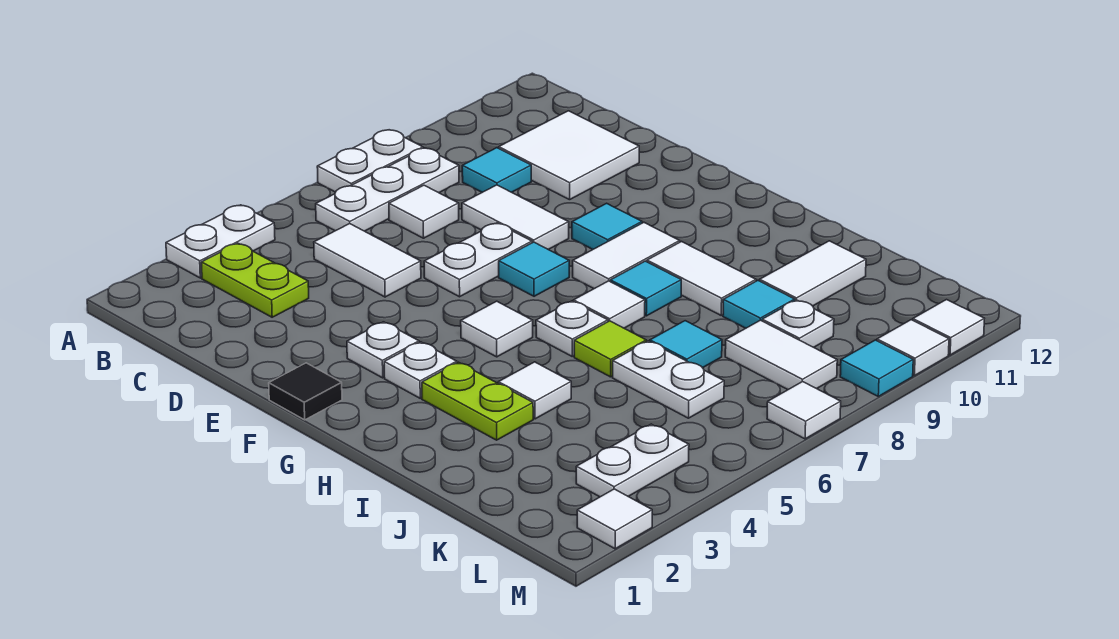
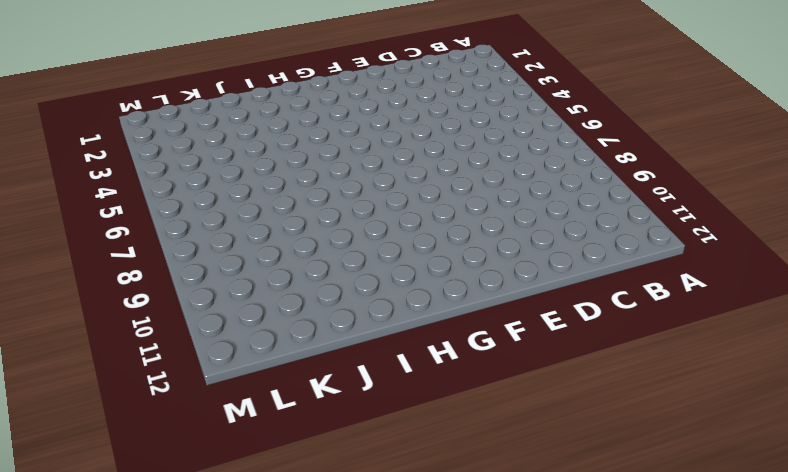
none -> white 1x2 plate [166,205,275,278]
none -> white 1x2 plate [317,130,423,192]
none -> lime 1x2 plate [201,243,309,317]
none -> white 1x3 plate [316,148,459,231]

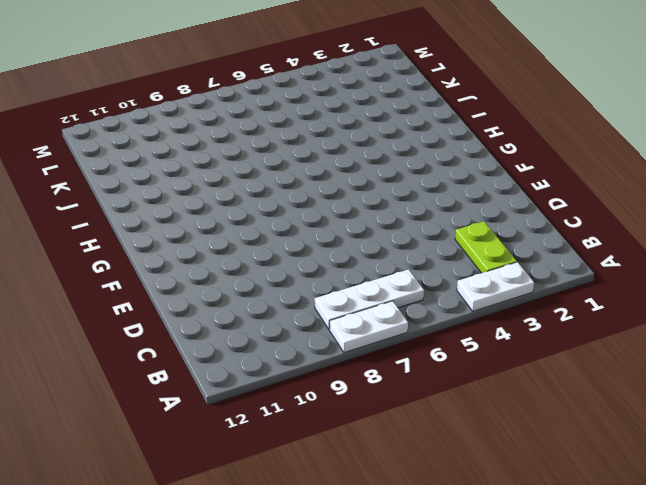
none -> white 1x2 tile [314,224,421,297]
none -> white 1x1 tile [389,185,459,238]
none -> cyan 1x1 tile [462,148,531,192]
none -> white 2x2 tile [499,111,639,200]

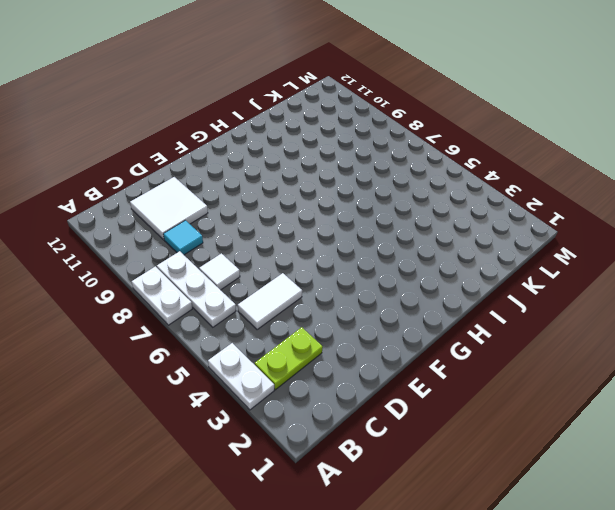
none -> white 1x2 tile [462,185,569,250]
none -> white 1x2 plate [424,223,532,297]
none -> black 1x1 tile [269,363,342,420]
none -> white 1x1 plate [347,322,419,378]

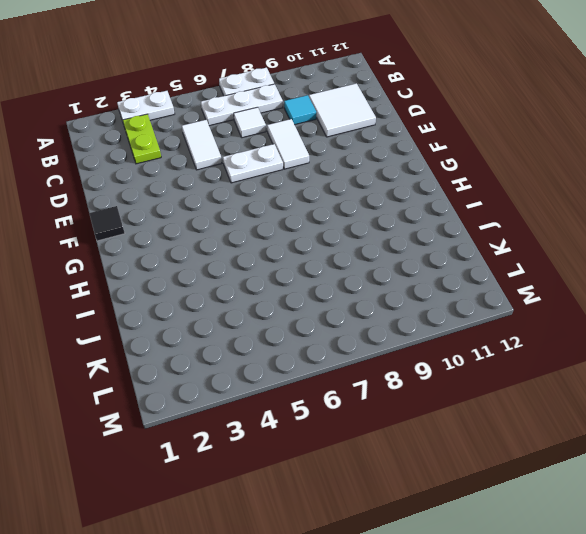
none -> white 1x1 plate [347,322,419,378]
none -> cyan 1x1 tile [499,242,569,296]
none -> cyan 1x1 tile [572,203,642,250]
none -> white 1x1 plate [384,342,457,398]

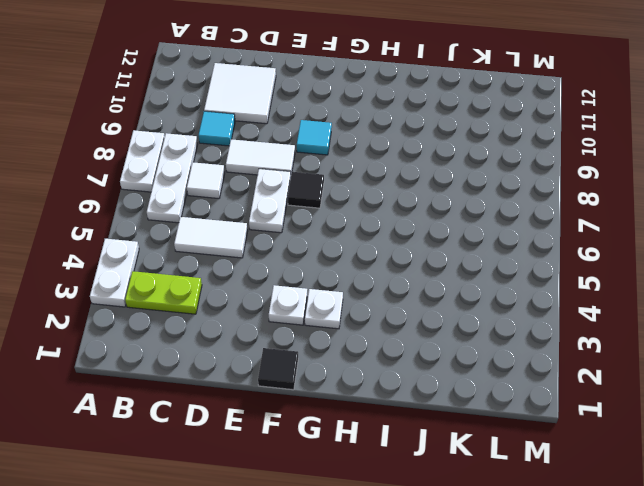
black 1x1 tile [288,172,324,208] -> cyan 1x1 tile [499,242,569,296]
none -> white 1x1 tile [461,301,533,357]
none -> white 1x2 tile [573,222,680,289]
none -> lime 1x2 plate [422,362,533,440]
none -> white 1x1 plate [536,301,608,356]

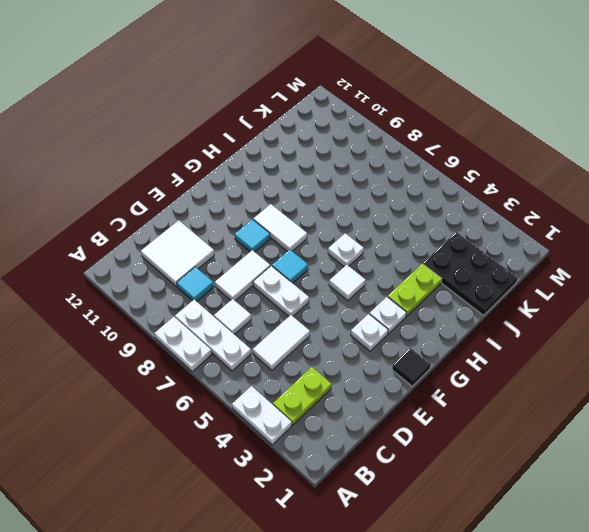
black 2x3 plate [423,232,518,315] -> none
none -> white 1x1 tile [573,281,645,328]
none -> cyan 1x1 tile [610,261,681,316]
none -> white 1x2 tile [647,242,756,315]
none -> white 1x1 tile [498,362,571,419]

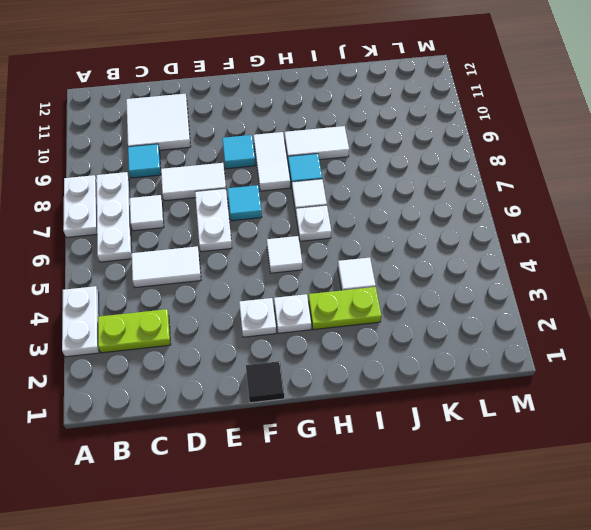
none -> lime 1x1 tile [574,321,646,377]
none -> white 1x2 plate [613,341,724,418]
none -> cyan 1x1 tile [650,321,722,368]
none -> cyan 1x1 tile [723,280,795,328]

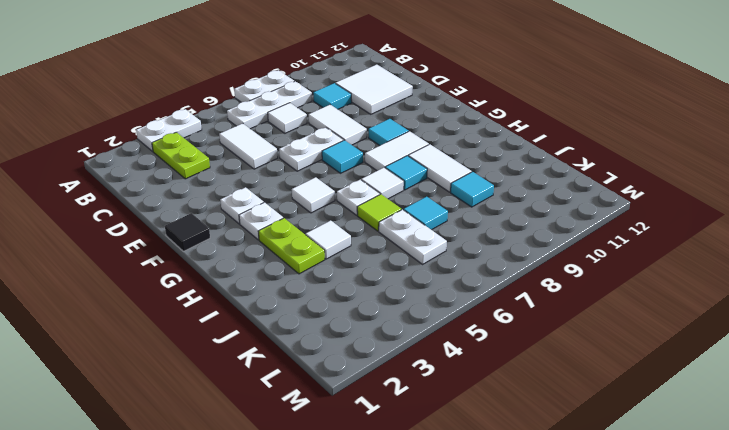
none -> white 1x2 tile [760,241,866,306]
none -> white 1x2 tile [725,320,837,390]
none -> white 1x1 plate [762,300,834,347]
none -> white 1x2 plate [576,424,689,497]

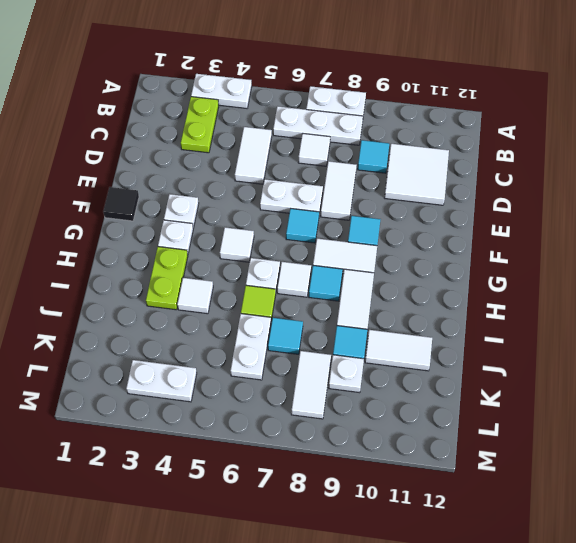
none -> white 1x1 tile [577,489,652,549]
none -> white 1x1 tile [767,382,841,439]
none -> cyan 1x1 tile [840,340,913,396]
none -> white 1x1 tile [877,320,949,376]

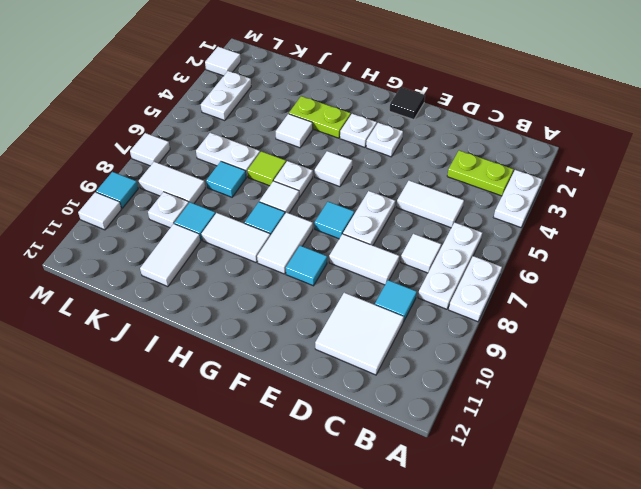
none -> white 1x1 tile [913,300,984,355]

